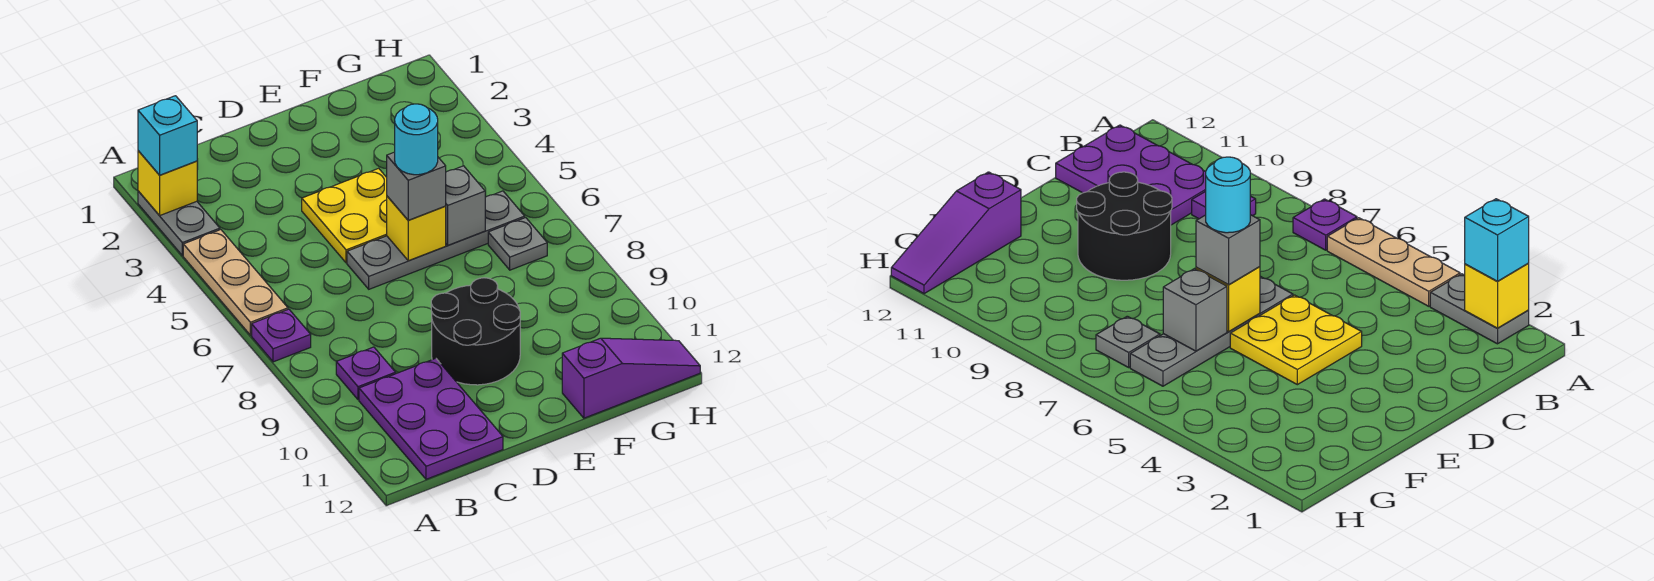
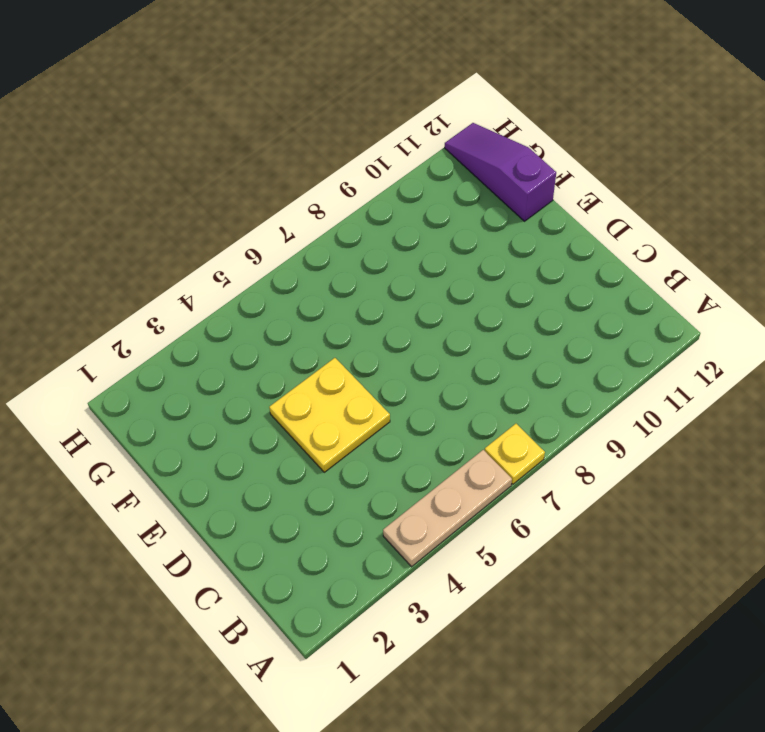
yellow 1x1 plate [485,424,545,484] -> purple 1x1 plate [252,309,311,362]
none -> grey 1x2 plate [138,191,220,256]
none -> purple 1x1 plate [336,347,396,400]
none -> purple 2x3 plate [359,358,503,479]

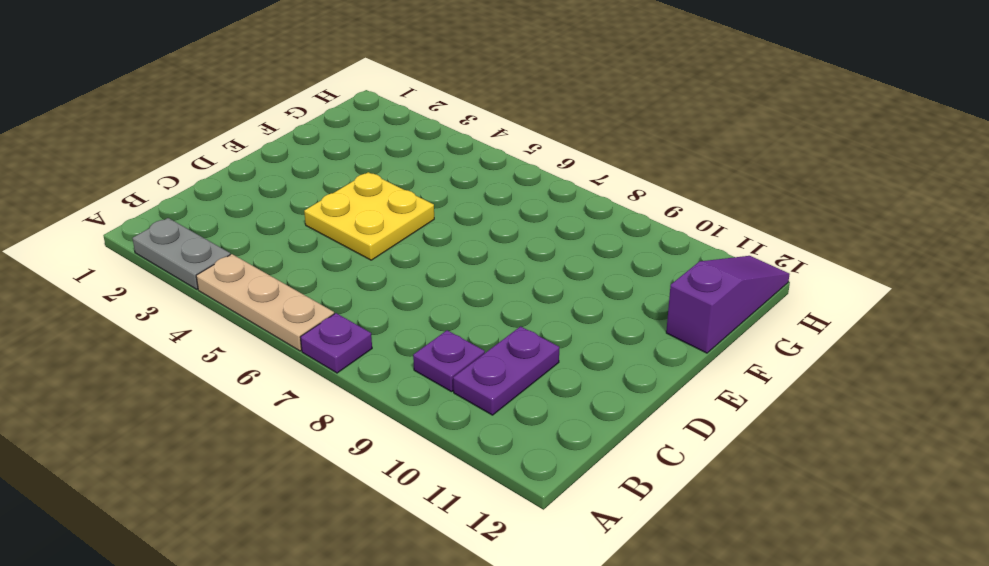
purple 1x2 plate [453,326,559,415] -> purple 2x3 plate [359,358,503,479]
none -> grey 1x4 plate [347,191,525,289]
none -> black 2x2 round brick [431,278,520,385]
none -> grey 1x1 plate [488,218,547,270]

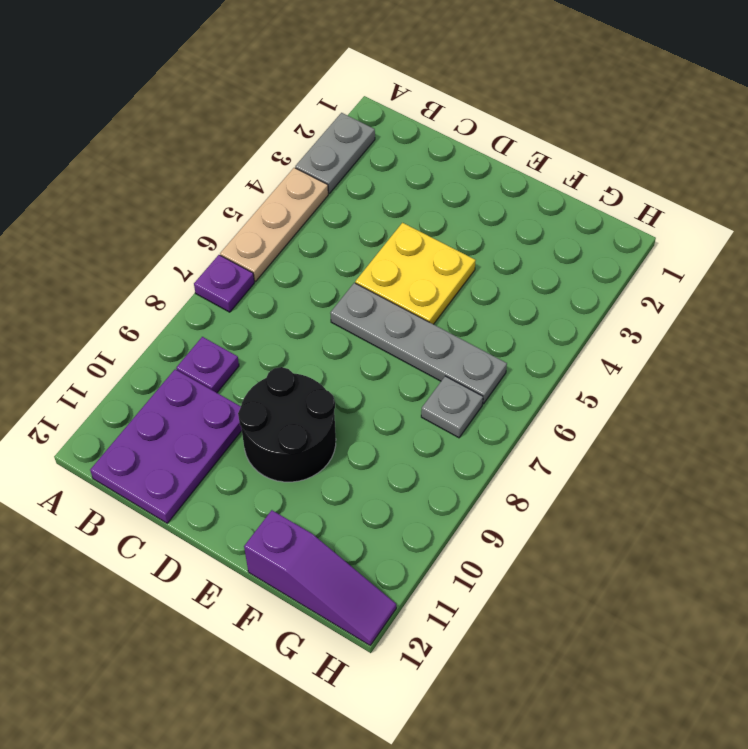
none -> yellow 1x1 brick [138,151,197,216]
none -> yellow 1x1 brick [387,196,446,261]
none -> grey 1x1 brick [446,166,485,245]

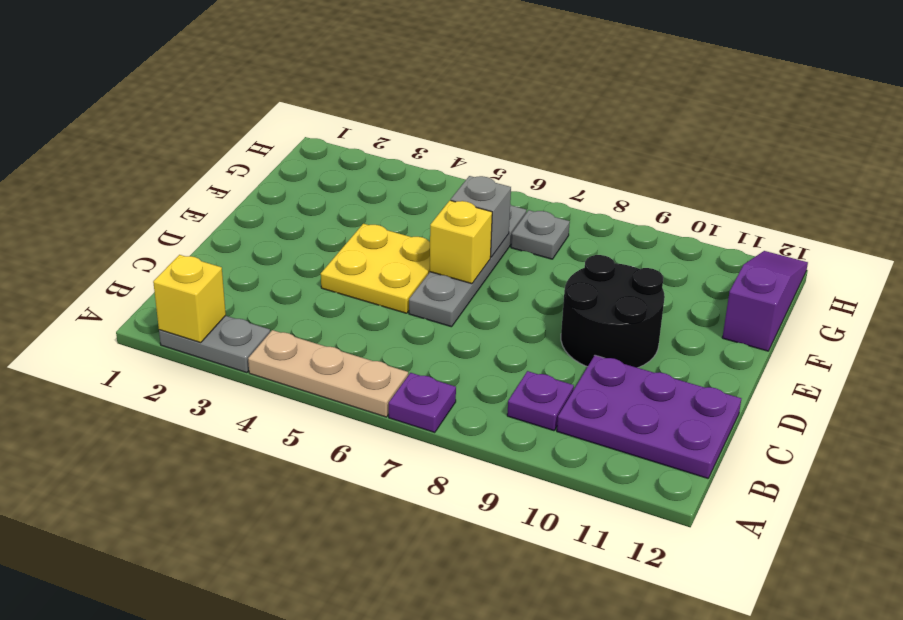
none -> cyan 1x1 brick [138,96,197,175]
none -> grey 1x1 brick [387,152,446,220]
none -> cyan 1x1 round brick [395,104,438,175]

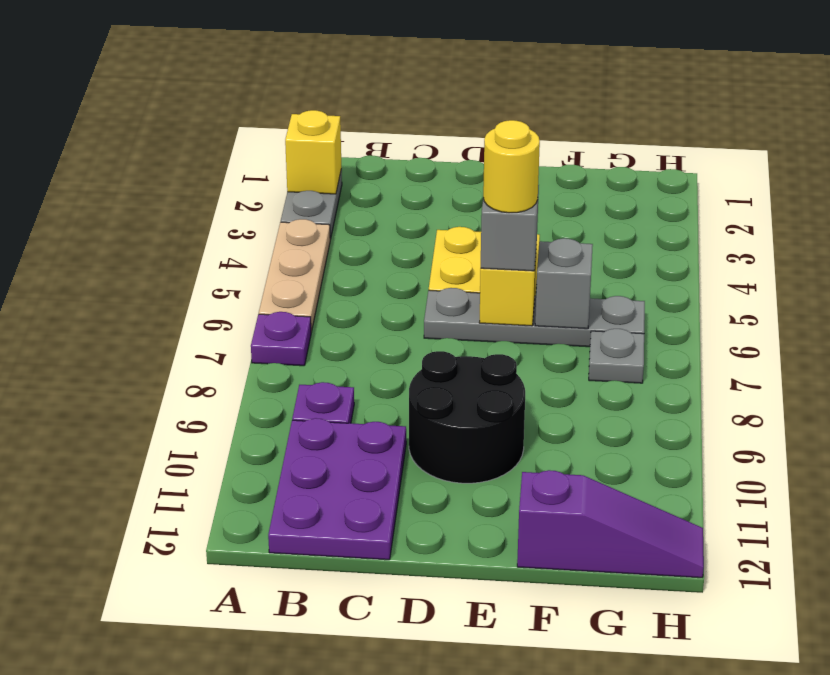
yellow 1x1 round brick [483,120,540,213] -> cyan 1x1 round brick [395,104,438,175]
none -> cyan 1x1 brick [138,96,197,175]

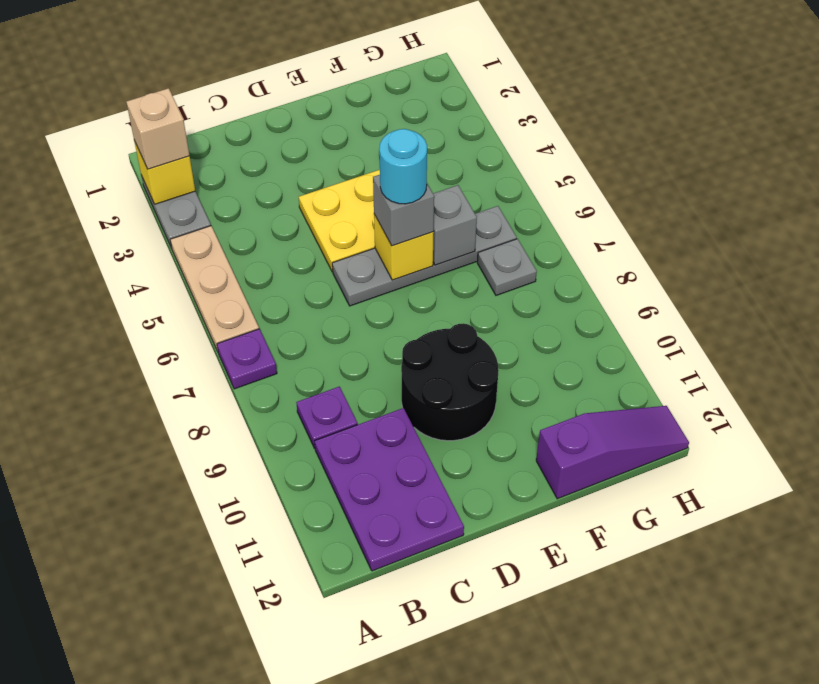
tan 1x1 brick [126,88,190,169] -> cyan 1x1 brick [138,96,197,175]

